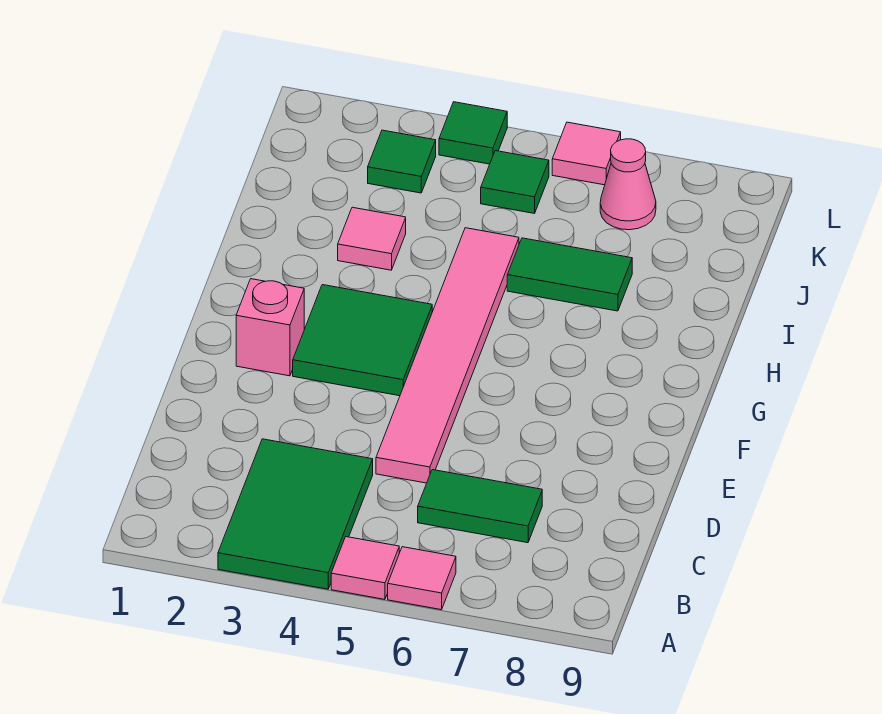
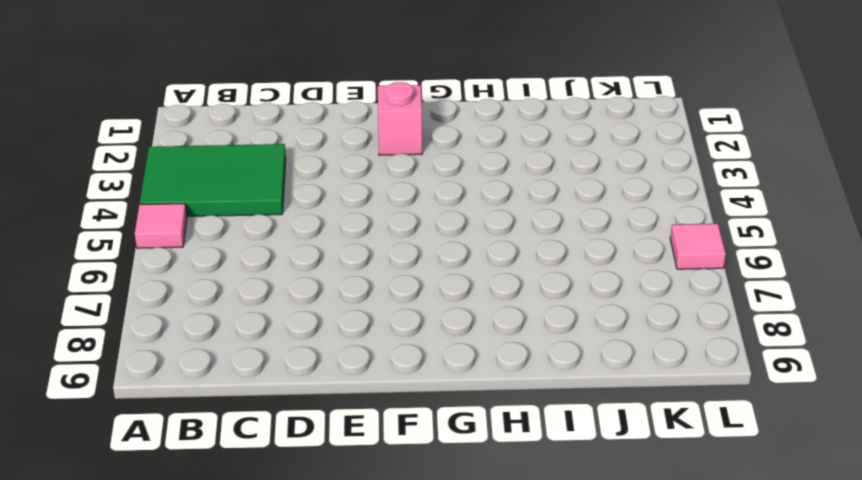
none -> pink 1x1 tile [388,547,456,610]
none -> green 1x2 tile [418,470,542,543]
none -> pink 1x6 tile [376,228,519,483]

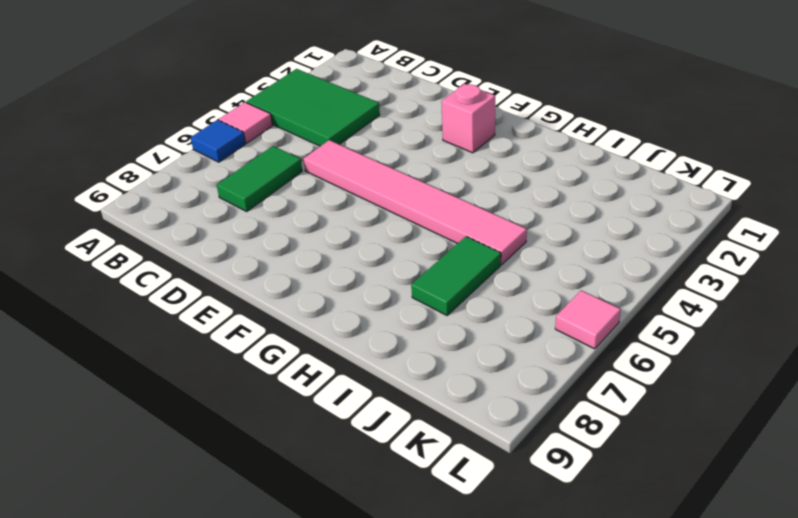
blue 1x1 tile [191,120,245,162] -> pink 1x1 tile [388,547,456,610]
none -> green 2x2 tile [293,285,432,396]
none -> pink 1x1 tile [338,207,406,270]
none -> green 1x1 tile [368,130,436,193]

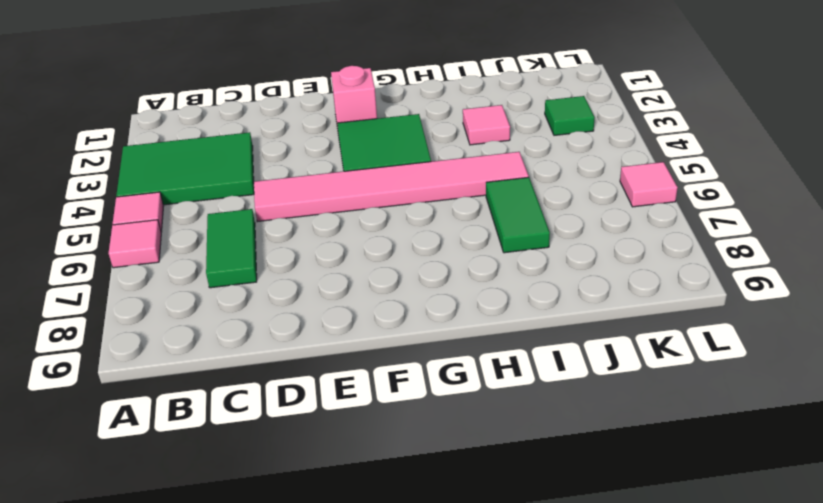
none -> green 1x1 tile [481,151,549,213]
none -> pink 1x1 cone [600,139,656,230]
none -> green 1x1 tile [439,102,507,164]

